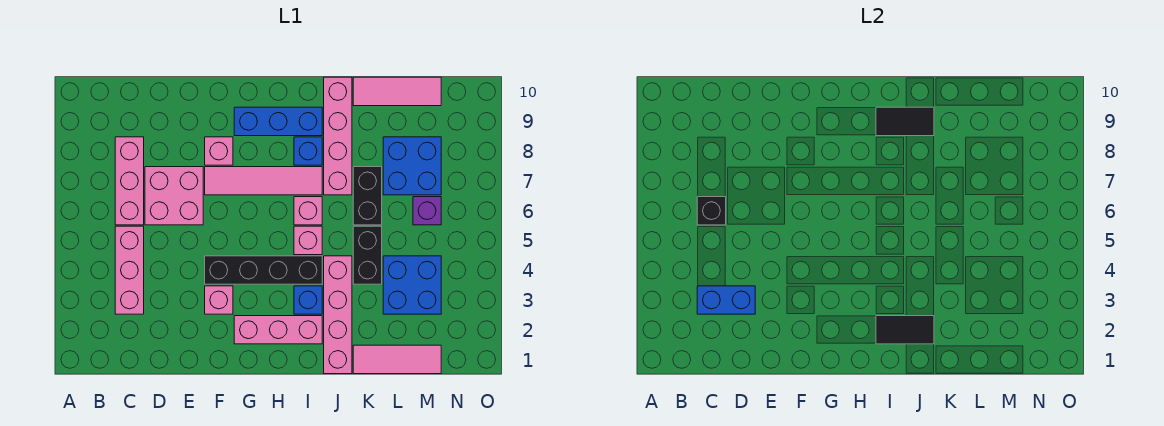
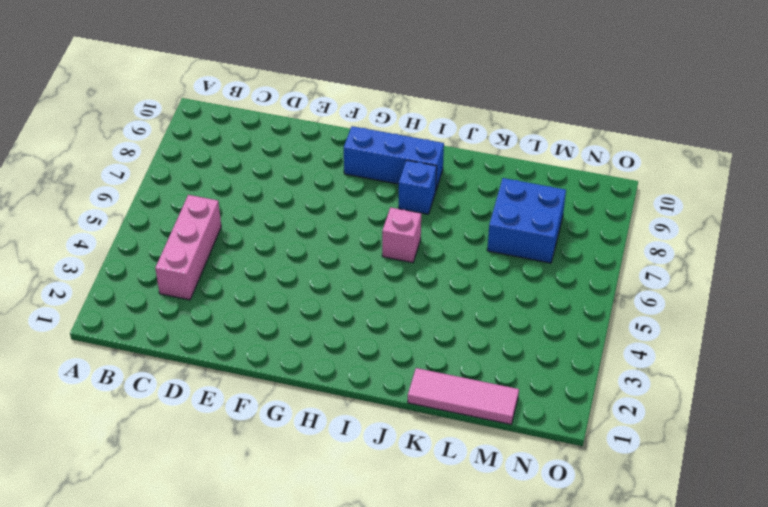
none -> pink 1x3 brick [115,137,144,225]
none -> pink 2x2 brick [145,167,203,225]
none -> pink 1x1 brick [205,286,233,314]

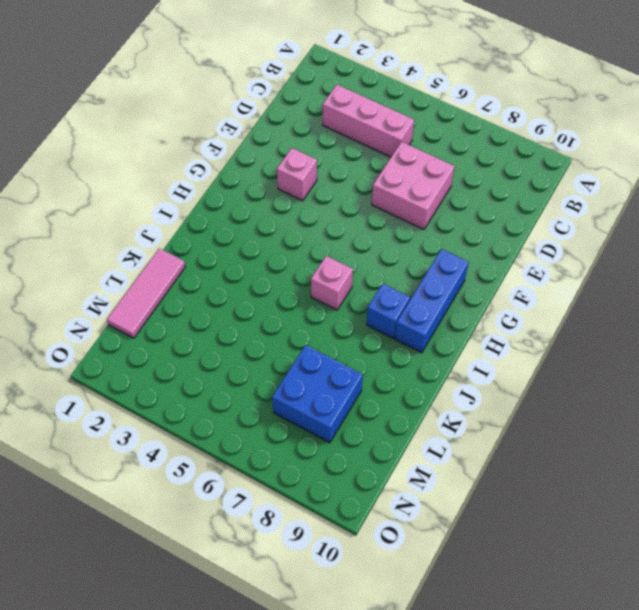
none -> pink 1x3 brick [115,137,144,225]
none -> black 1x4 brick [205,256,322,284]
none -> pink 1x4 tile [205,167,322,195]

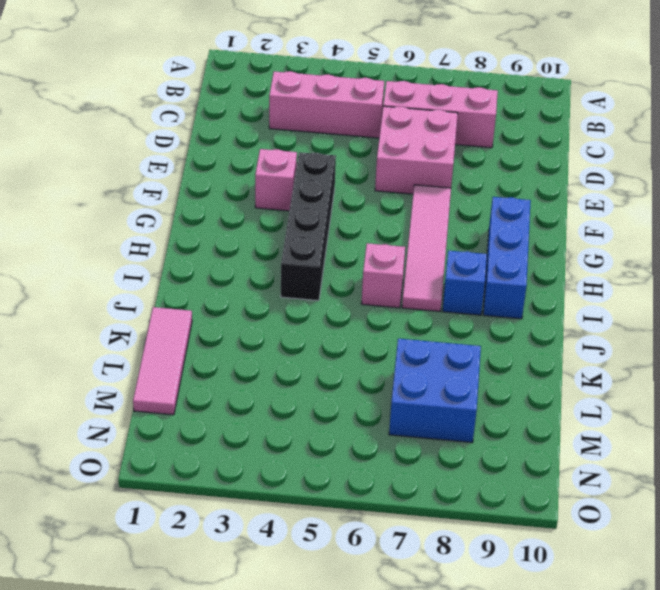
none -> pink 1x1 brick [205,137,233,165]
none -> pink 1x3 brick [234,316,322,344]
none -> blue 1x1 brick [294,286,322,314]

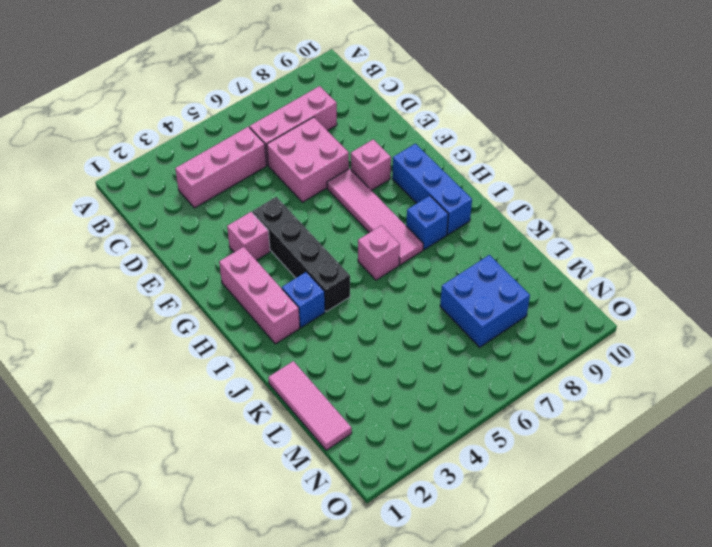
none -> pink 1x1 brick [294,226,322,255]
none -> pink 1x4 brick [324,256,352,374]
none -> pink 1x4 brick [324,77,352,195]

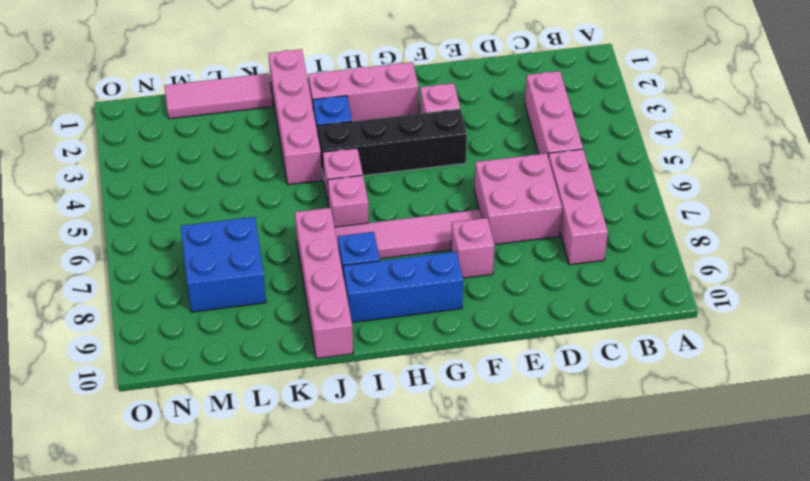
none -> black 1x2 brick [353,226,382,284]
none -> black 1x2 brick [353,167,382,225]
none -> pink 1x3 tile [353,77,441,106]

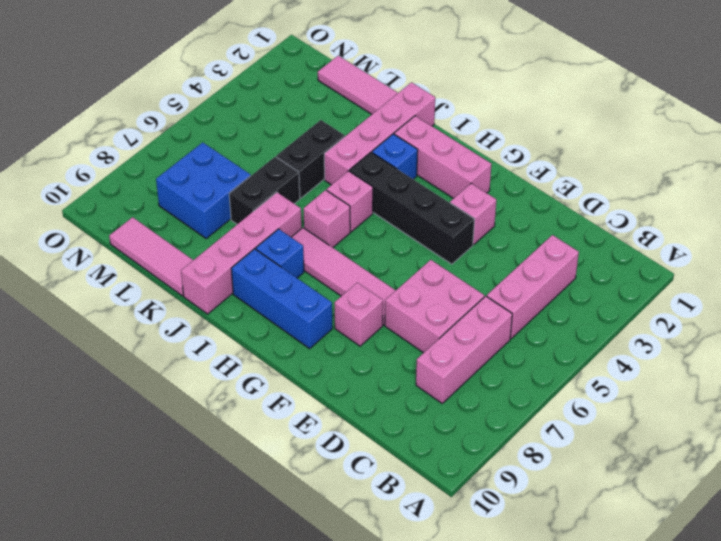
none -> blue 2x2 brick [383,256,441,314]
none -> purple 1x1 brick [413,197,441,225]
none -> blue 1x2 brick [697,286,755,314]

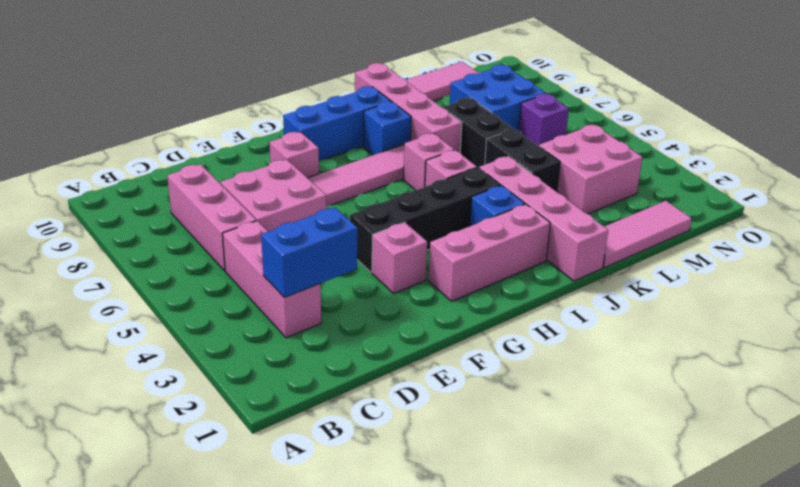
pink 2x2 brick [539,125,642,214] -> blue 2x2 brick [383,256,441,314]
none -> black 1x1 brick [697,197,726,225]
none -> black 1x2 tile [876,316,934,344]
none -> black 1x2 tile [876,107,934,136]

